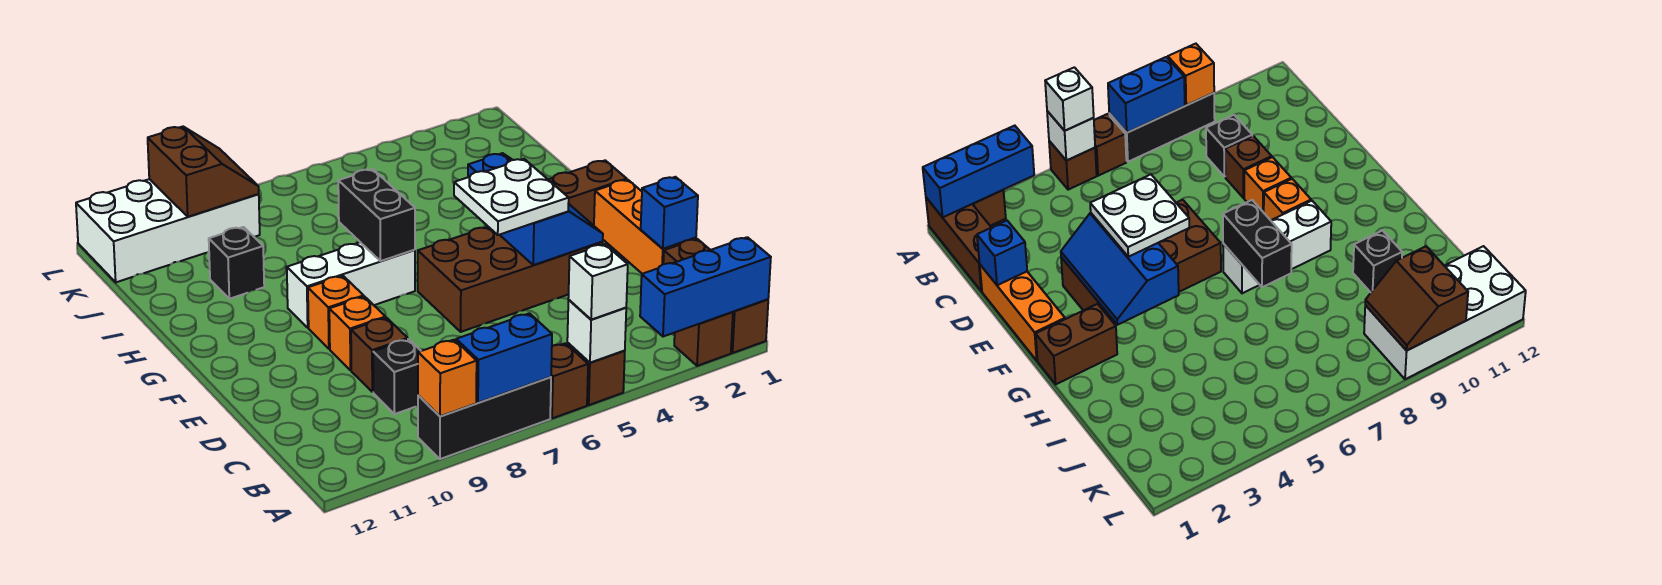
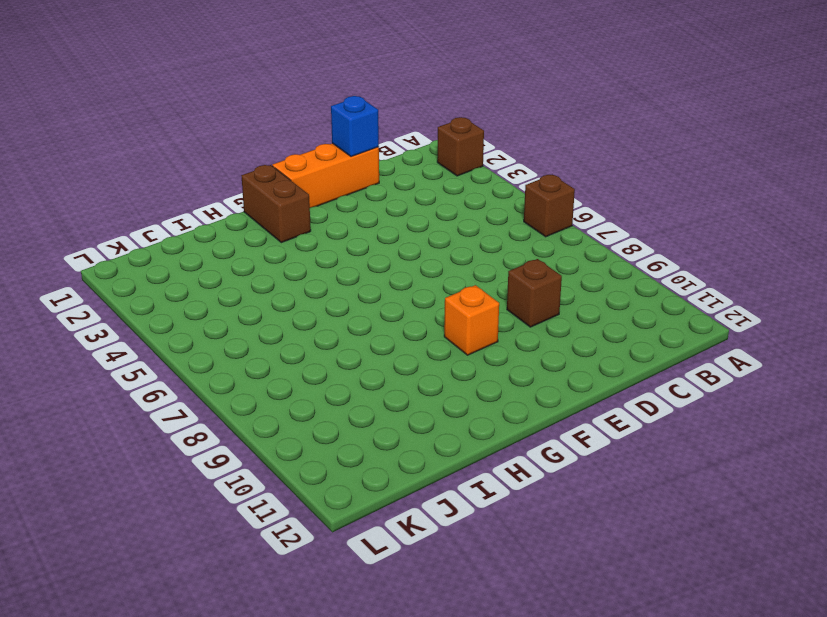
none -> brown 1x3 brick [663,239,768,353]
none -> brown 1x1 brick [567,343,625,405]
none -> black 1x3 brick [418,377,551,459]

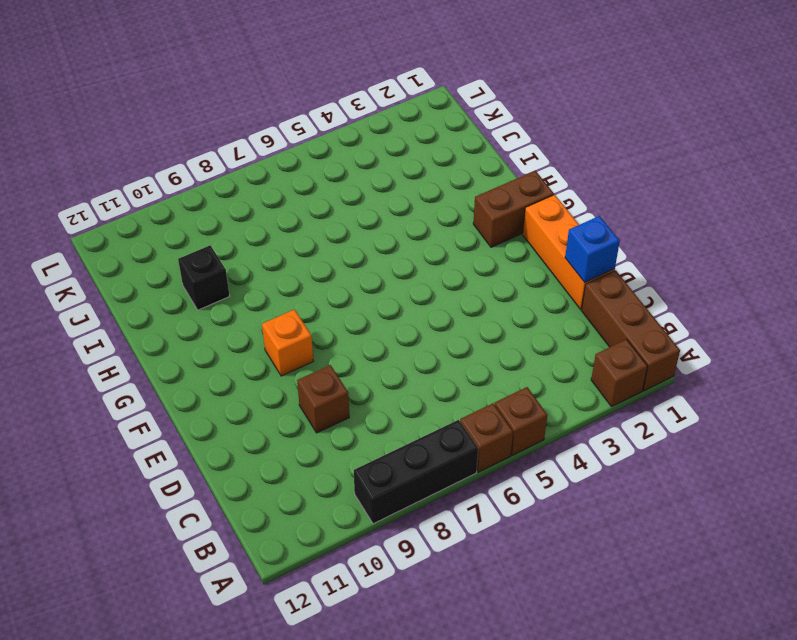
none -> black 1x1 brick [373,339,421,414]
none -> brown 2x4 brick [418,227,603,332]
none -> orange 1x1 brick [329,297,386,370]

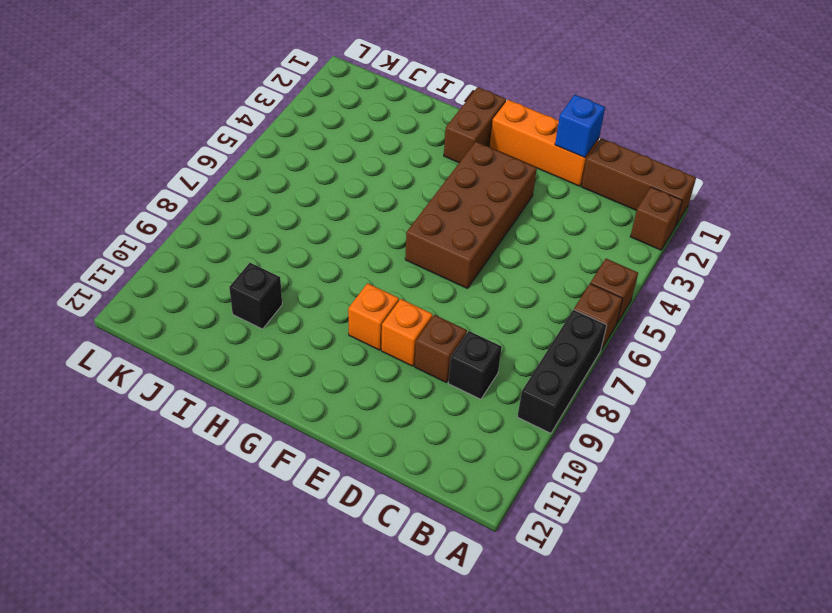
none -> white 1x3 brick [287,242,415,328]
none -> white 2x4 brick [76,179,260,282]
none -> blue 1x3 brick [640,237,771,337]

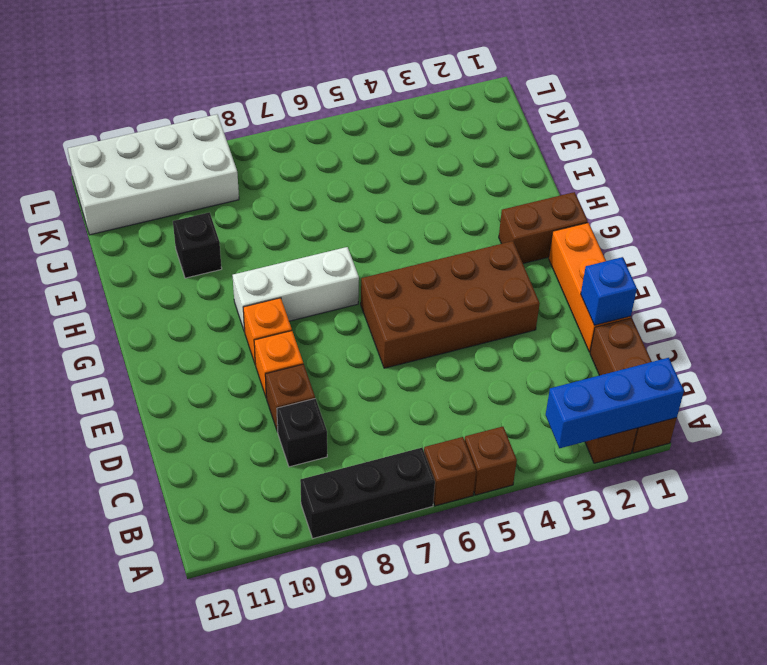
none -> white 1x1 brick [567,300,626,363]
none -> blue 1x2 brick [456,313,552,403]
none -> orange 1x1 brick [418,340,477,416]

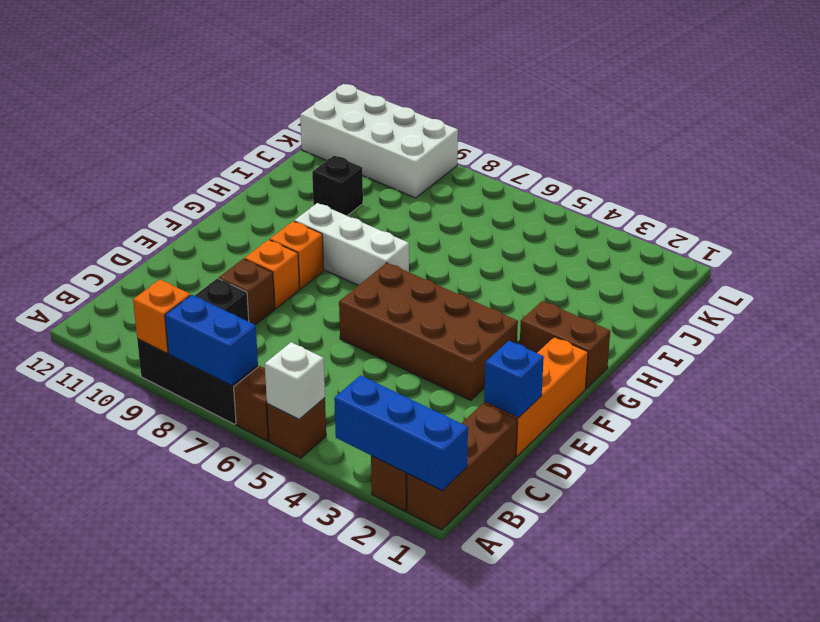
none -> blue 2x3 slope [468,153,603,265]
none -> black 1x2 brick [338,169,415,261]
none -> brown 2x2 slope [148,127,259,217]

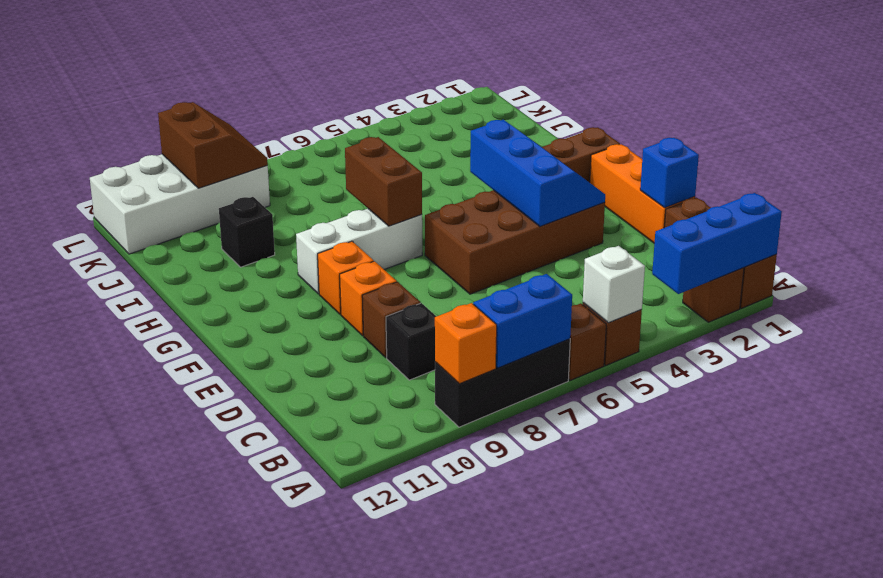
brown 1x2 brick [345,137,422,226] -> black 1x2 brick [338,169,415,261]
none -> white 1x1 brick [568,244,628,320]
none -> white 2x2 plate [454,159,569,235]

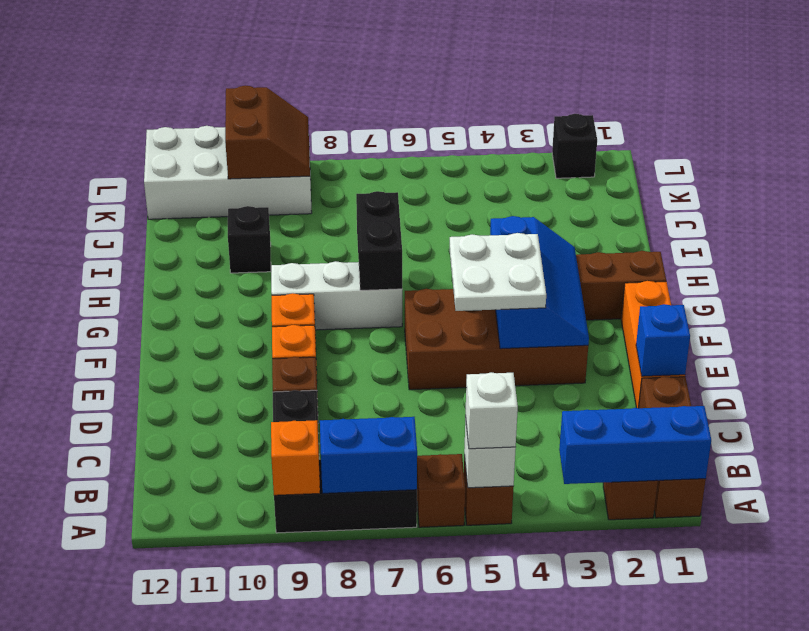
black 1x1 brick [552,114,597,178] -> none

